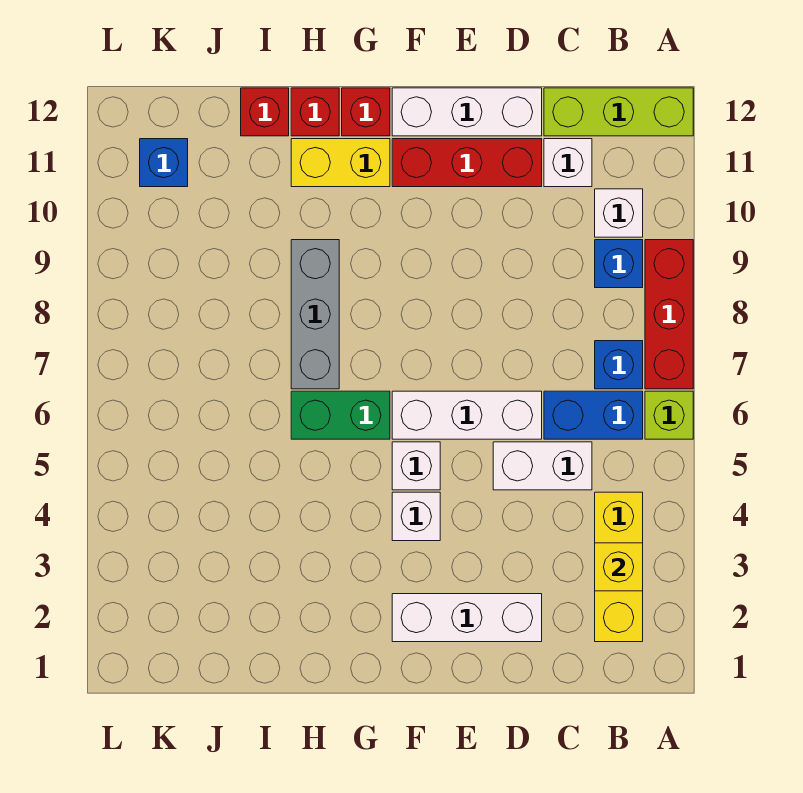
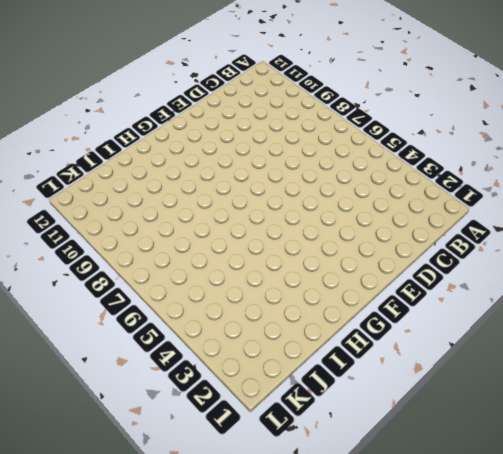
none -> lime 1x1 brick [645,391,693,439]
none -> red 1x3 brick [645,240,693,389]
none -> lime 1x3 brick [544,88,693,136]

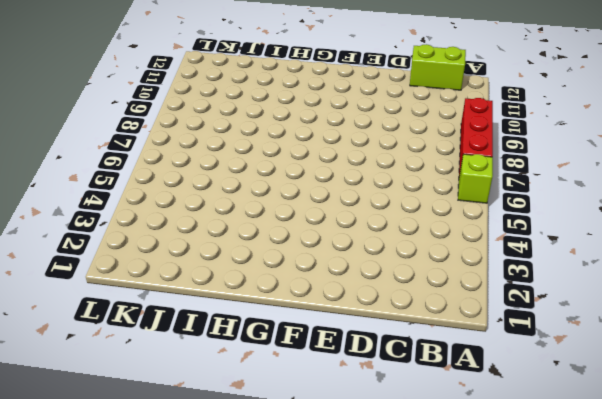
lime 1x2 brick [410,44,466,90] -> lime 1x3 brick [544,88,693,136]
none -> yellow 1x3 brick [595,492,643,642]
none -> blue 1x2 brick [544,391,643,439]
none -> blue 1x1 brick [595,341,643,389]

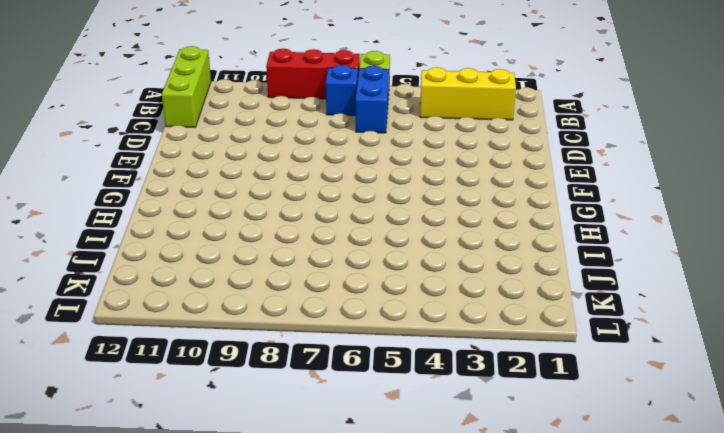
none -> blue 1x1 brick [595,240,643,288]
none -> white 1x1 brick [595,189,643,237]
none -> white 1x2 brick [493,442,592,490]

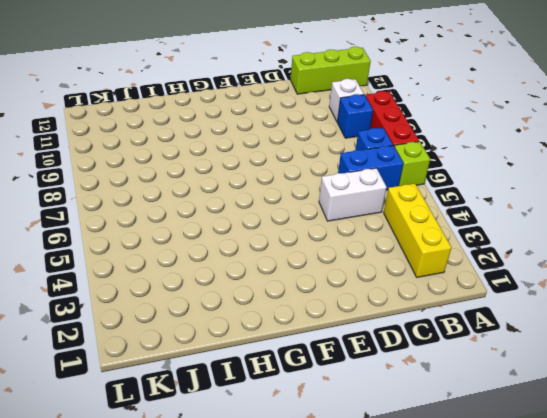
none -> white 1x1 brick [544,139,592,187]
none -> white 1x3 brick [392,594,542,642]
none -> white 1x3 brick [392,391,542,439]

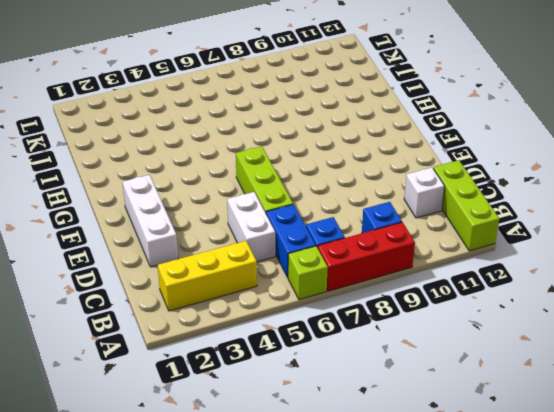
lime 1x3 brick [236,146,293,213] -> white 1x3 brick [392,391,542,439]
none -> white 1x1 brick [595,189,643,237]
none -> red 1x3 brick [392,139,542,187]
none -> white 1x3 brick [392,88,542,136]

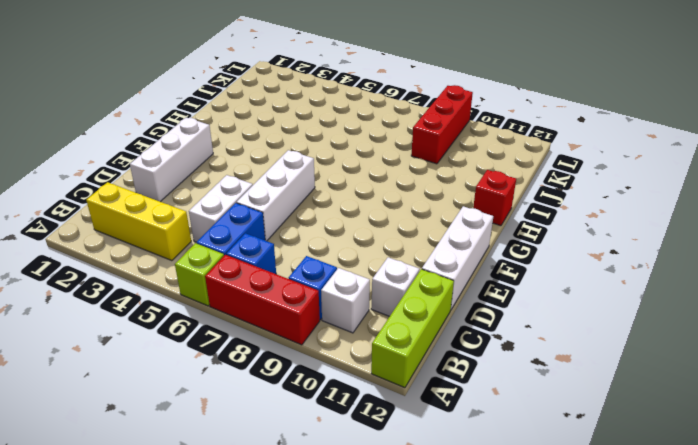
red 1x3 brick [411,85,473,164] -> red 1x3 brick moved to [392,139,542,187]
none -> white 1x1 brick [392,492,440,541]
none -> white 1x1 brick [392,442,440,490]
none -> green 1x2 brick [291,391,390,439]

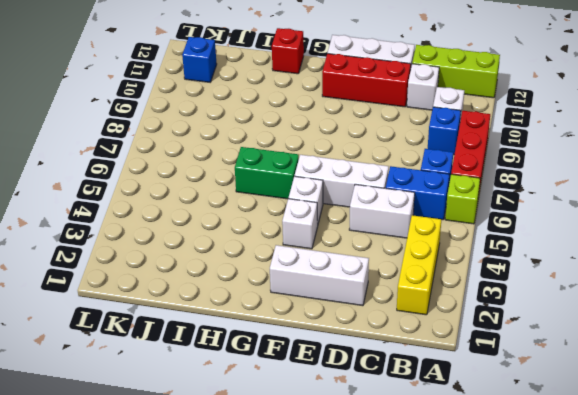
none -> yellow 1x2 brick [291,139,390,187]
none -> red 1x1 brick [342,88,390,136]
none -> grey 1x3 brick [291,240,339,389]

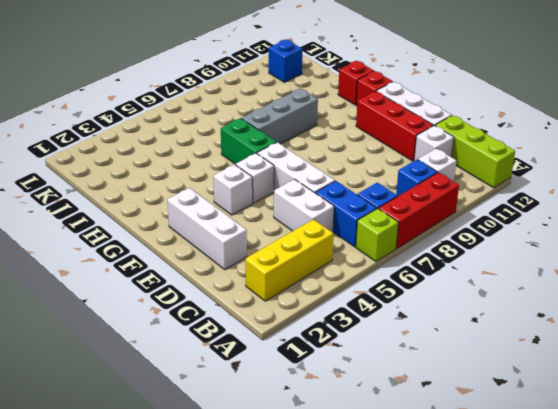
none -> yellow 1x2 brick [291,139,390,187]
none -> red 1x1 brick [241,88,289,136]
none -> yellow 1x1 brick [595,543,643,591]

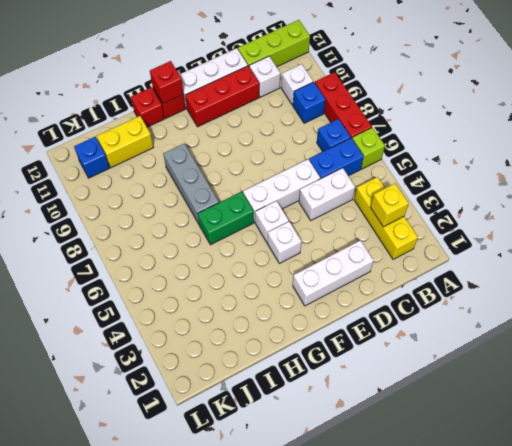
red 1x1 brick [150,61,184,104] -> red 1x1 brick moved to [241,88,289,136]
yellow 1x2 brick [97,116,153,168] -> yellow 1x2 brick moved to [291,139,390,187]

